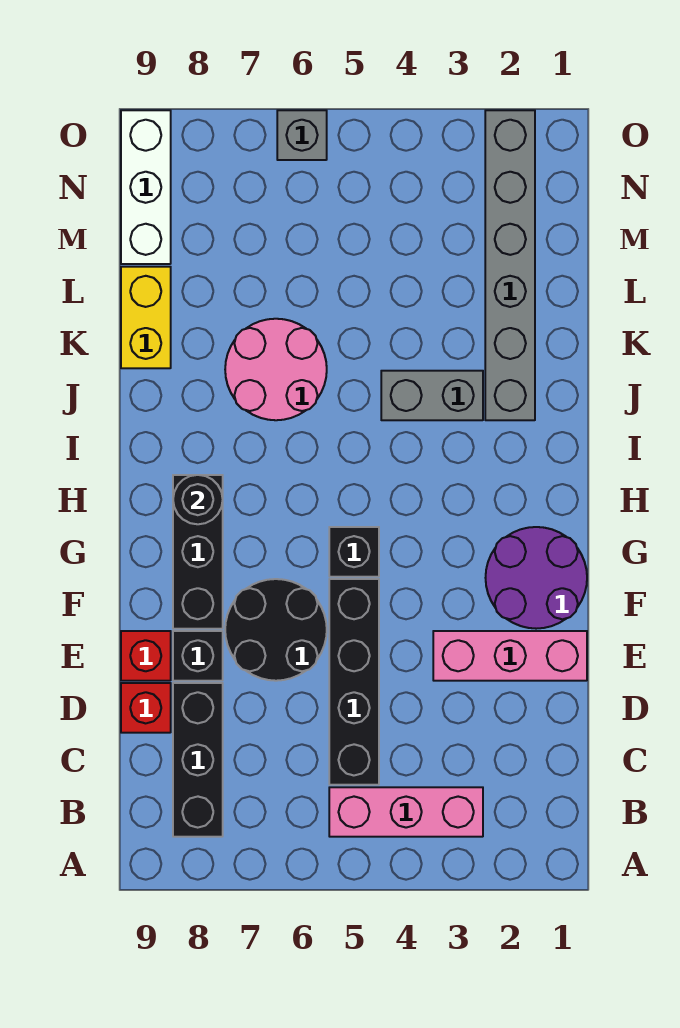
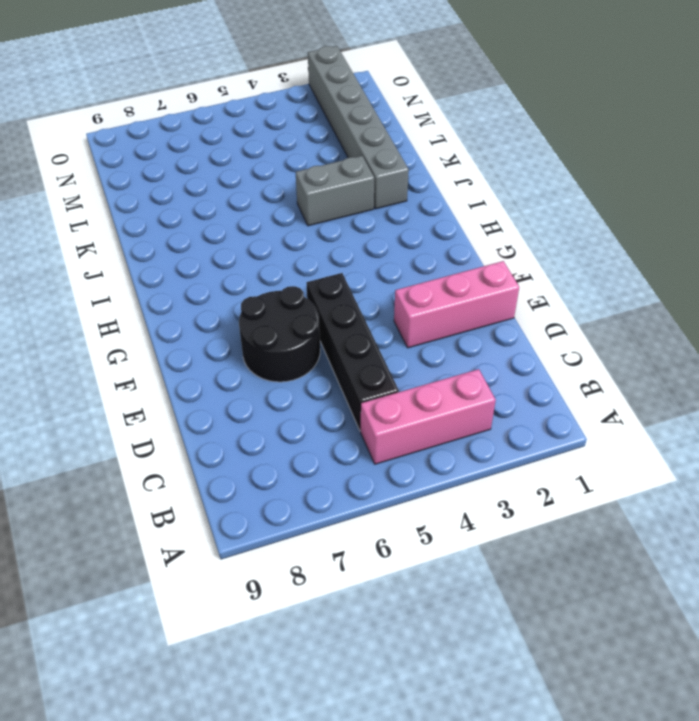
none -> black 1x3 brick [173,683,223,837]
none -> red 1x1 brick [121,683,171,733]
none -> black 1x1 brick [173,631,223,681]

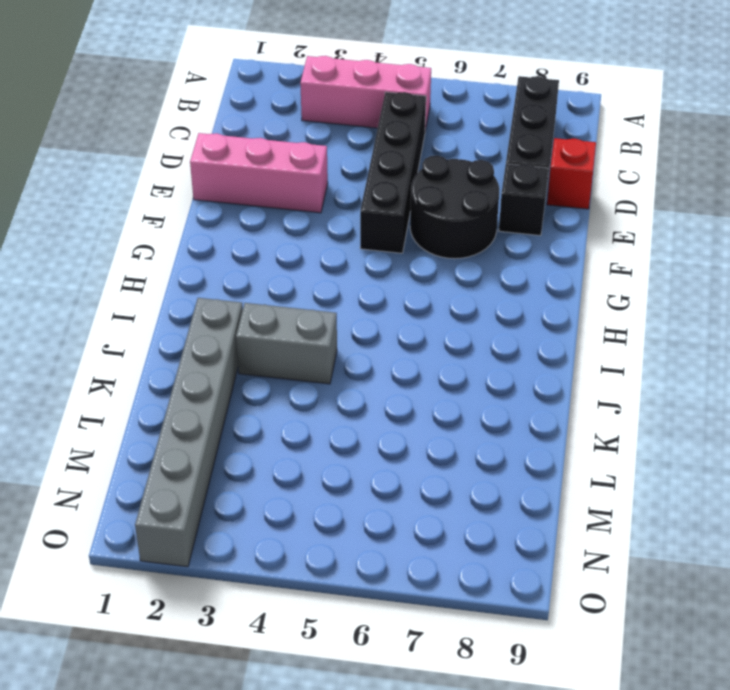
none -> red 1x1 brick [121,631,171,681]
none -> purple 2x2 round brick [486,527,587,629]
none -> black 1x3 brick [173,475,223,629]

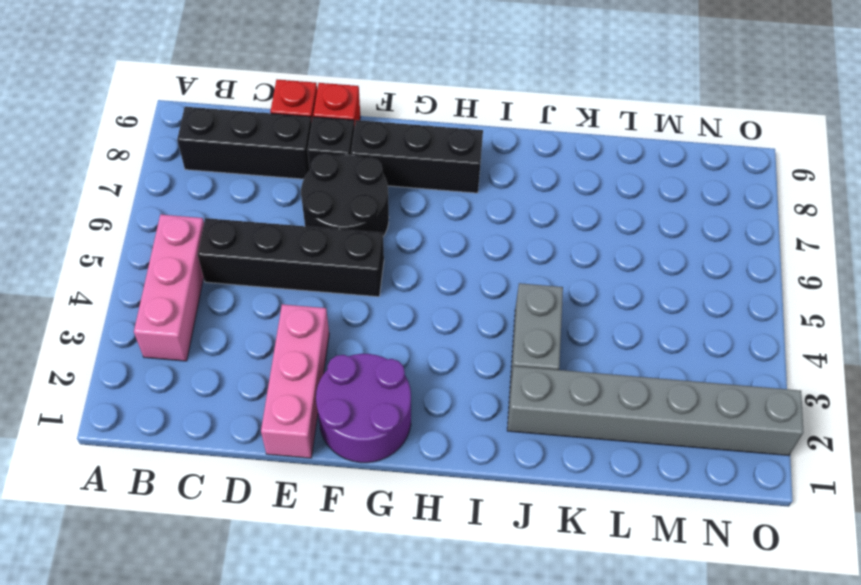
none -> black 1x1 brick [329,527,379,577]
none -> pink 2x2 round brick [225,319,327,420]
none -> yellow 1x2 brick [121,267,171,368]

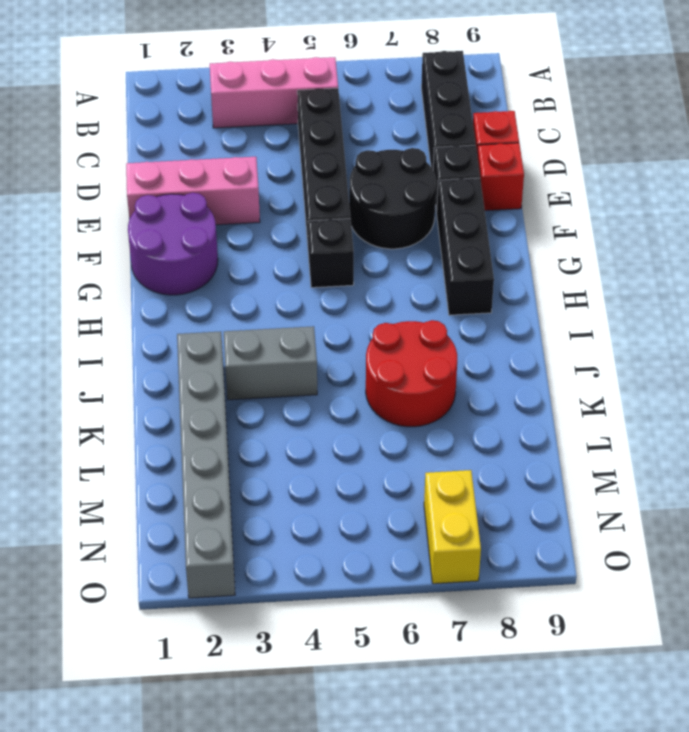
red 2x2 round brick [366,320,457,427] -> pink 2x2 round brick [225,319,327,420]
yellow 1x2 brick [424,470,481,584] -> yellow 1x2 brick moved to [121,267,171,368]
none -> white 1x3 brick [121,110,171,264]
none -> grey 1x1 brick [277,110,327,160]
none -> black 1x1 round brick [173,475,223,524]

